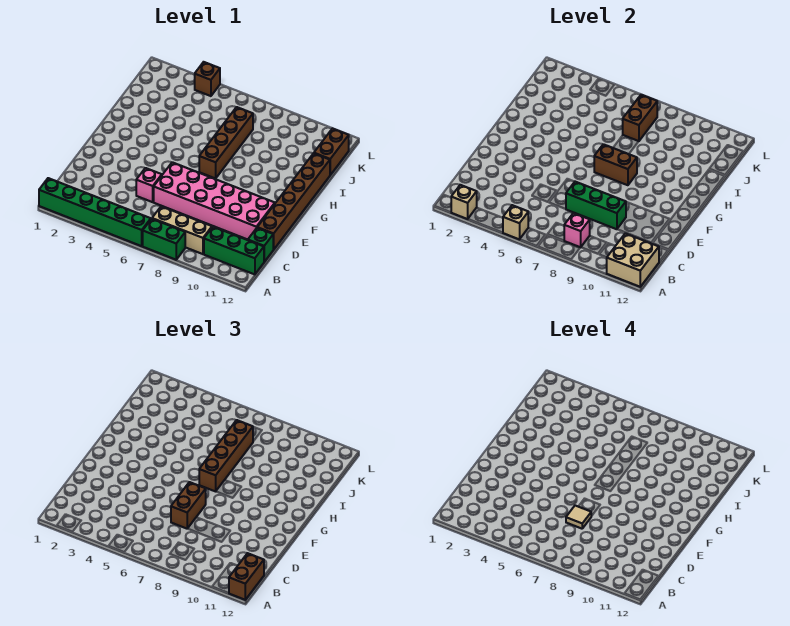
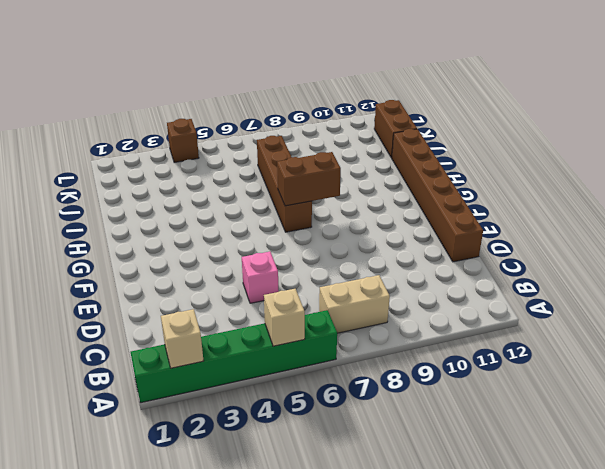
tan 1x2 brick [319,275,390,333] -> tan 1x3 brick [152,206,212,254]
none -> green 1x2 brick [143,219,185,260]
none -> green 1x3 brick [204,227,264,274]
none -> green 1x1 brick [248,228,274,262]

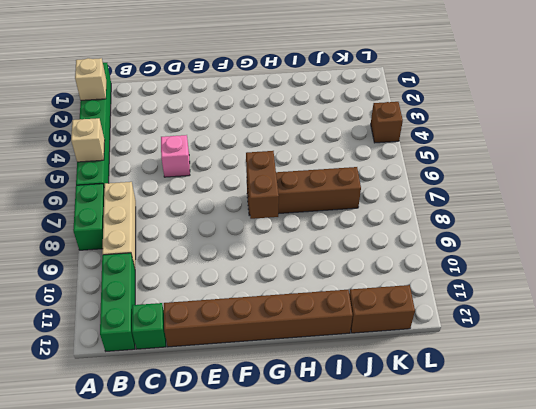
none -> pink 2x6 brick [154,162,275,239]
none -> tan 2x2 brick [607,233,659,287]
none -> pink 1x1 brick [564,213,590,247]

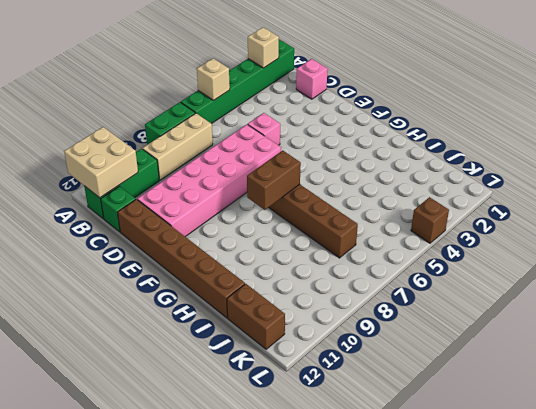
pink 1x1 brick [296,59,328,99] -> pink 1x1 brick moved to [564,213,590,247]
none -> green 1x3 brick [566,182,626,229]
none -> brown 1x2 brick [623,95,657,141]
none -> brown 1x2 brick [229,553,264,600]

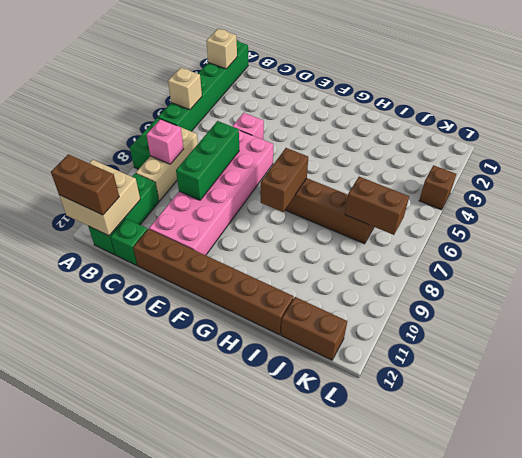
none -> brown 1x2 brick [171,482,206,529]
none -> brown 1x4 brick [199,420,253,491]
none -> tan 1x1 tile [566,506,591,529]

